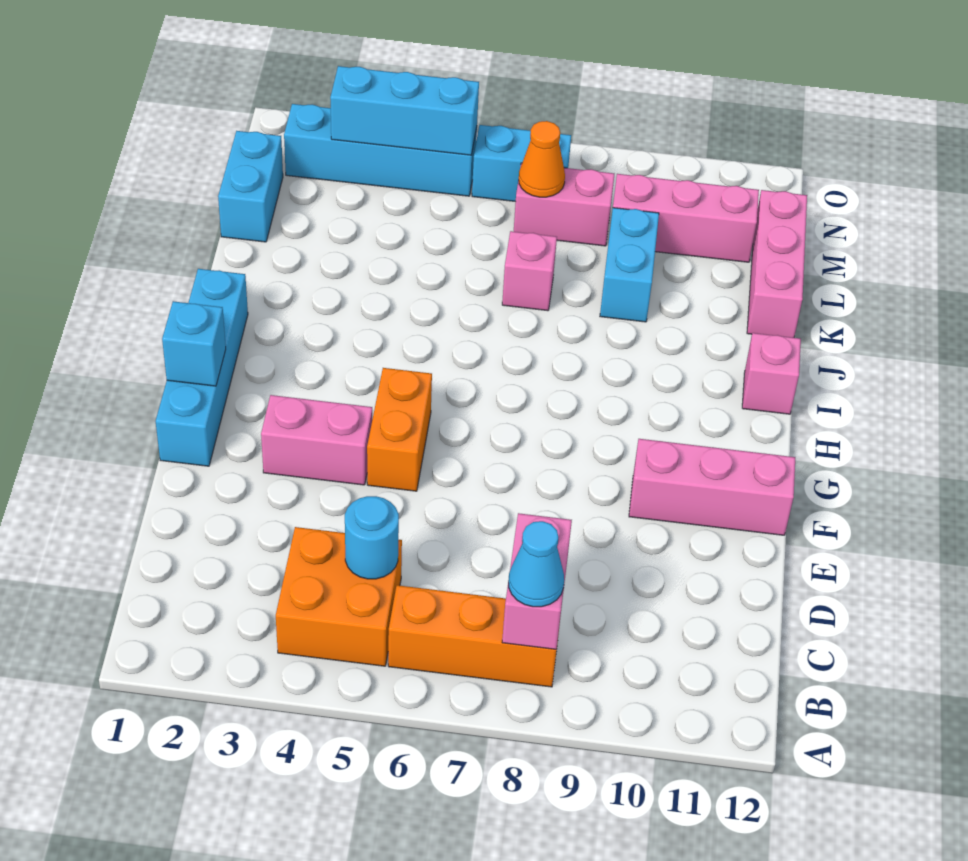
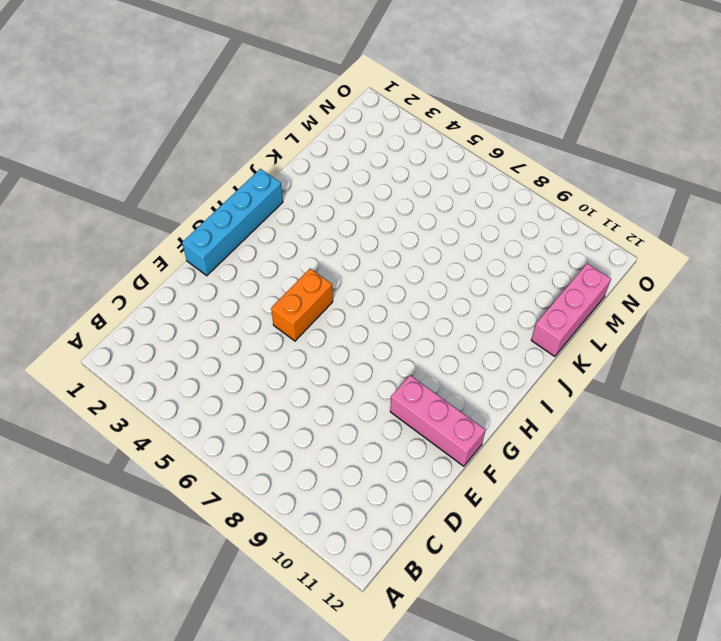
none -> orange 2x2 brick [276,527,402,666]
none -> orange 1x3 brick [388,585,560,687]
none -> pink 1x2 brick [261,395,372,485]

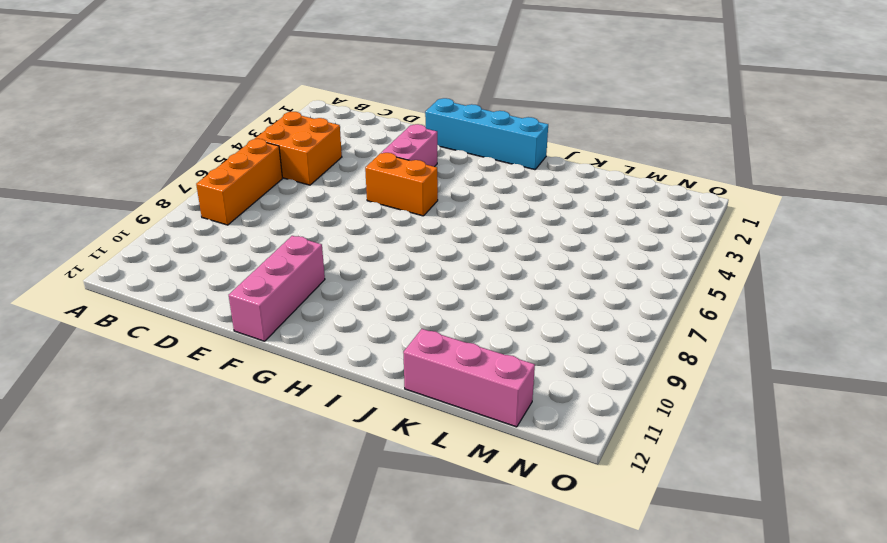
none -> pink 1x1 brick [742,333,801,414]
none -> pink 1x1 brick [502,231,557,311]
none -> cyan 1x2 brick [600,208,659,322]

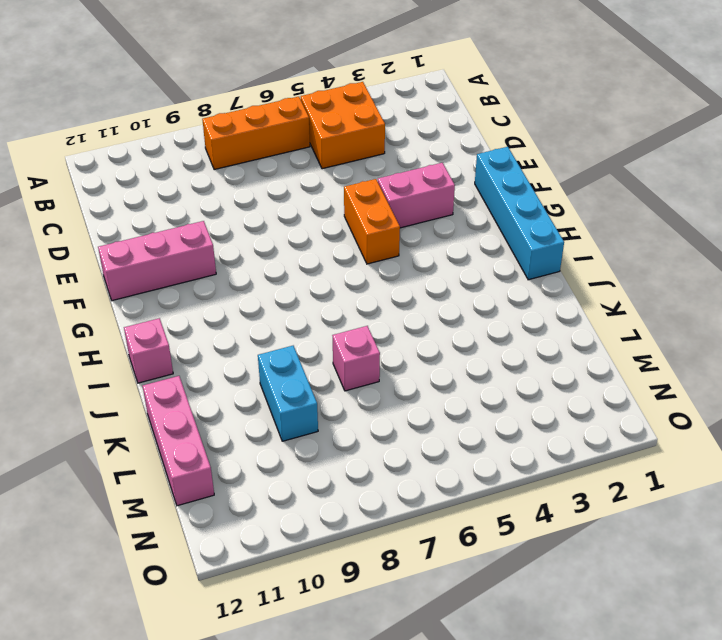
none -> cyan 1x2 brick [218,131,283,242]
none -> pink 1x2 brick [514,163,614,246]
none -> pink 1x3 brick [613,174,759,262]

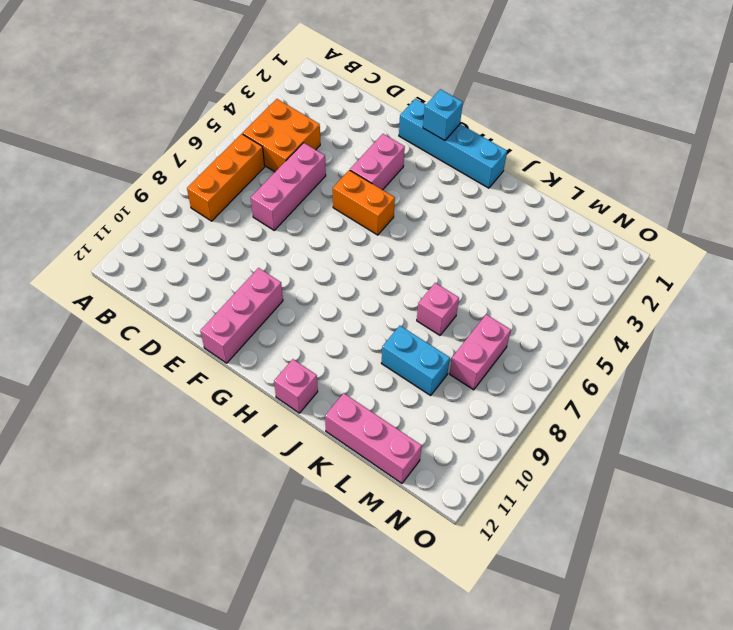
pink 1x3 brick [251,143,326,230] -> pink 1x3 brick moved to [613,174,759,262]
none -> cyan 1x2 brick [218,131,283,242]
none -> cyan 1x4 brick [284,104,477,196]
none -> cyan 1x2 brick [472,125,571,202]

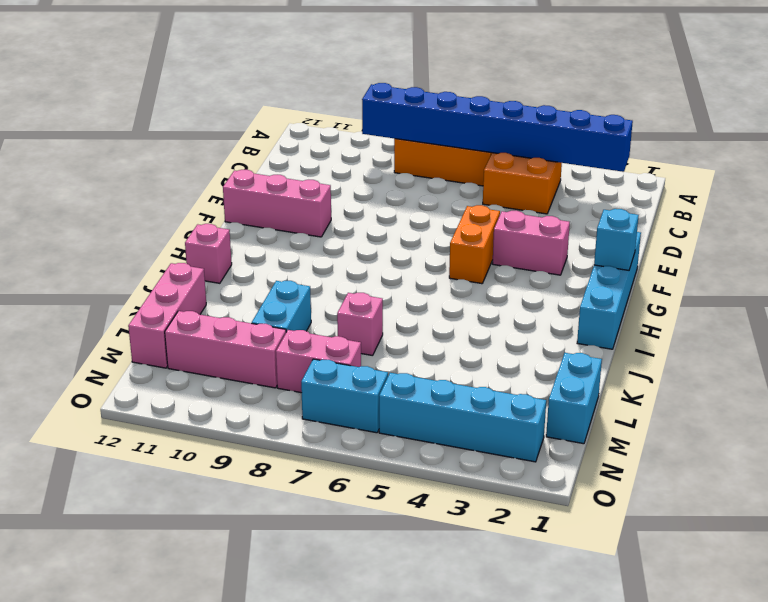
blue 1x8 brick [362,83,633,172] -> pink 1x2 brick [502,513,572,649]
none -> cyan 1x1 round brick [345,496,399,579]
none -> orange 1x1 cone [519,121,565,197]
none -> cyan 1x3 brick [330,66,479,155]

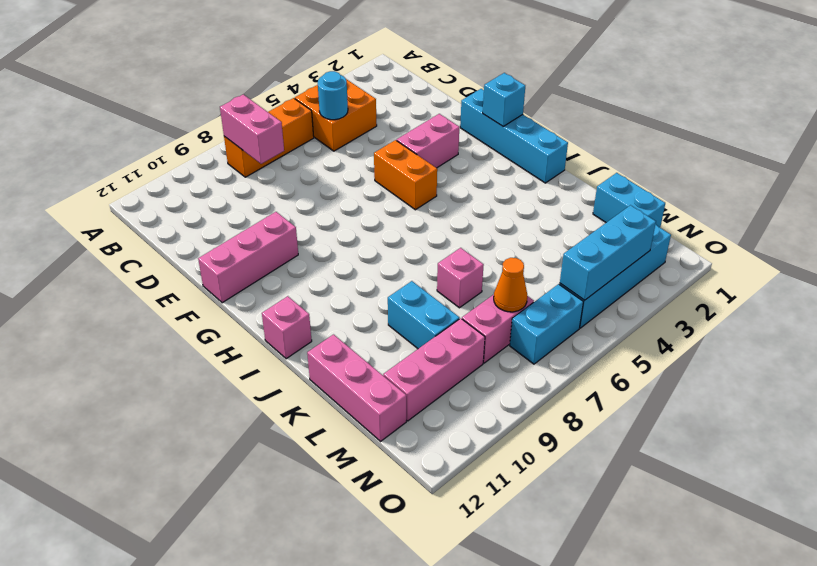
none -> cyan 1x1 cone [508,521,564,607]

